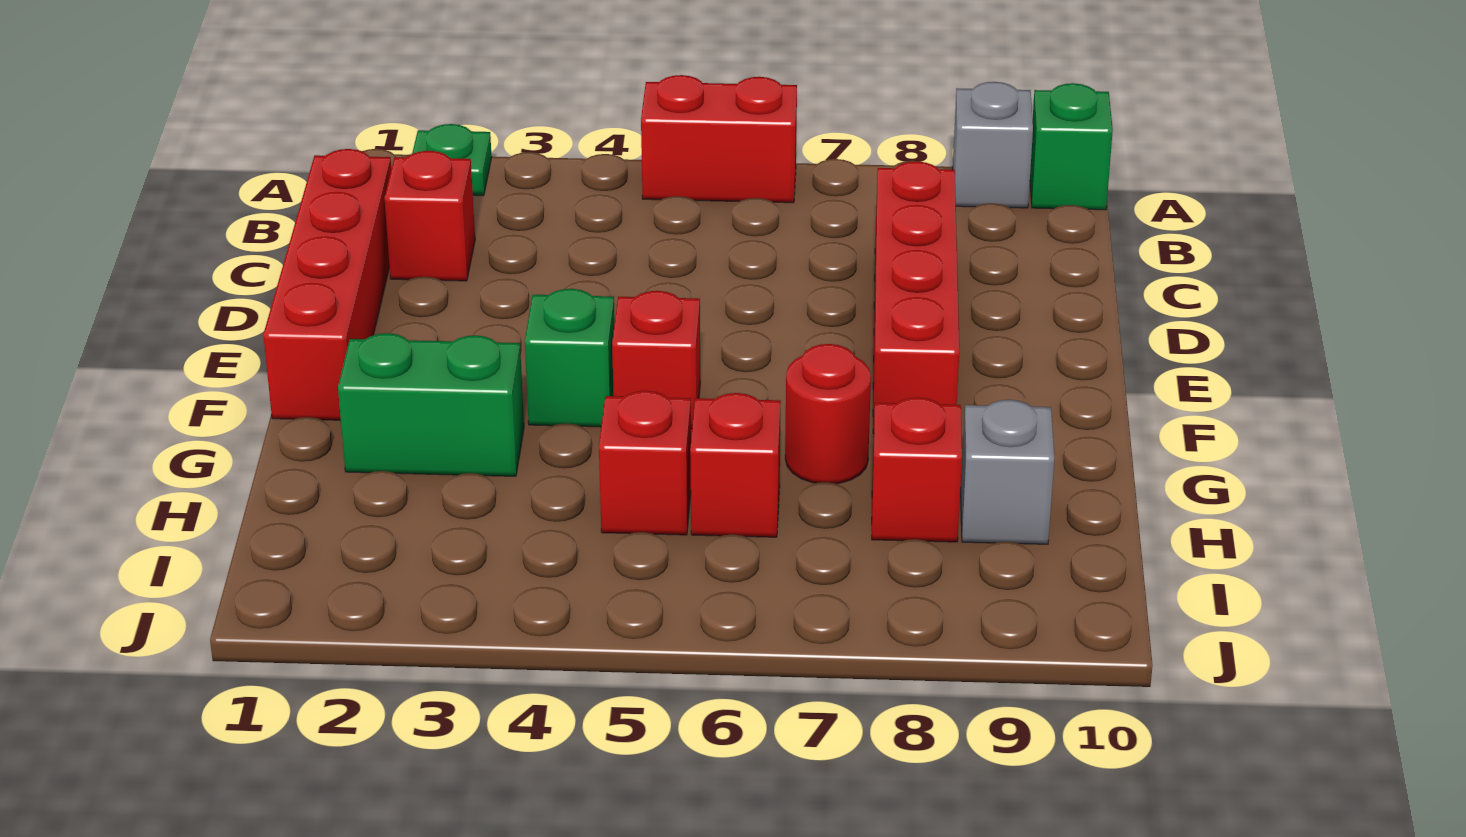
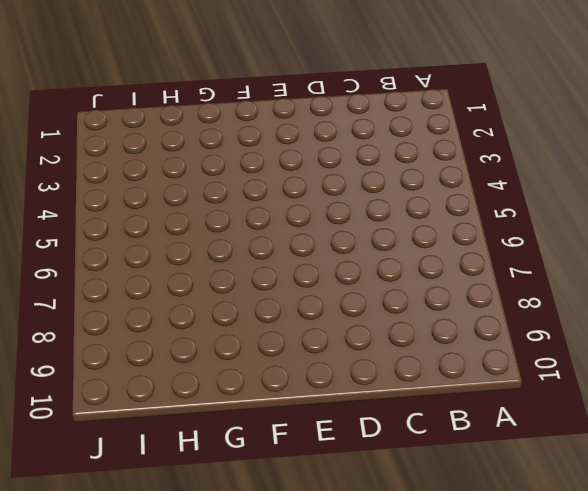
none -> green 1x1 plate [412,124,492,196]
none -> red 1x2 brick [641,75,797,203]
none -> grey 1x1 brick [953,82,1033,208]

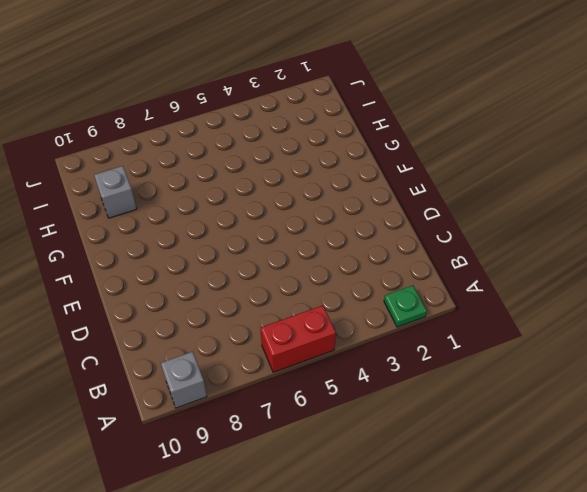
none -> green 1x1 brick [1030,83,1113,210]
none -> red 1x4 brick [263,149,391,420]
none -> red 1x1 brick [384,151,475,281]

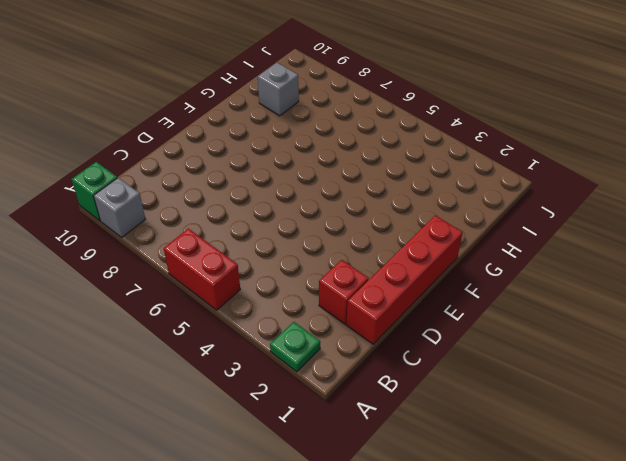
none -> red 1x4 brick [873,161,959,434]
none -> green 1x1 brick [525,289,615,427]
none -> red 1x1 brick [612,291,700,429]

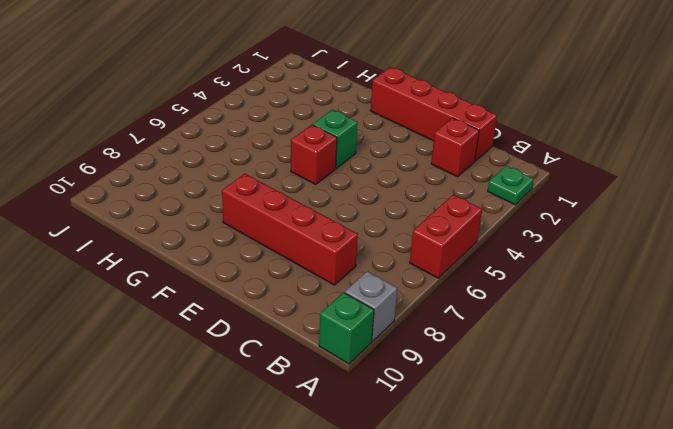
none -> green 1x2 brick [338,333,524,476]
none -> red 1x1 round brick [785,344,871,484]
none -> red 1x1 brick [599,391,691,535]

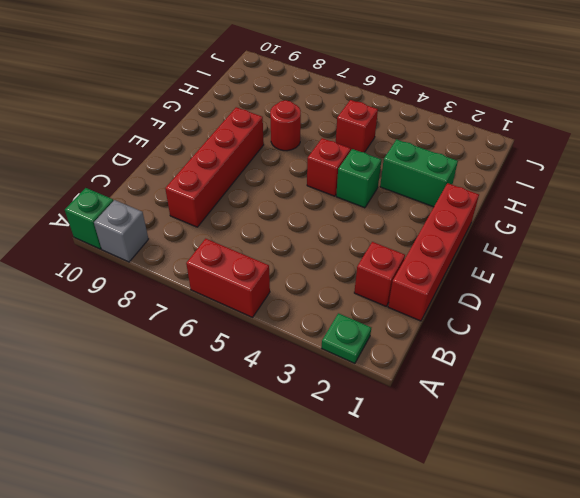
none -> red 1x1 brick [690,393,781,537]
none -> red 1x1 brick [872,397,962,542]
none -> grey 1x1 brick [961,400,1054,544]

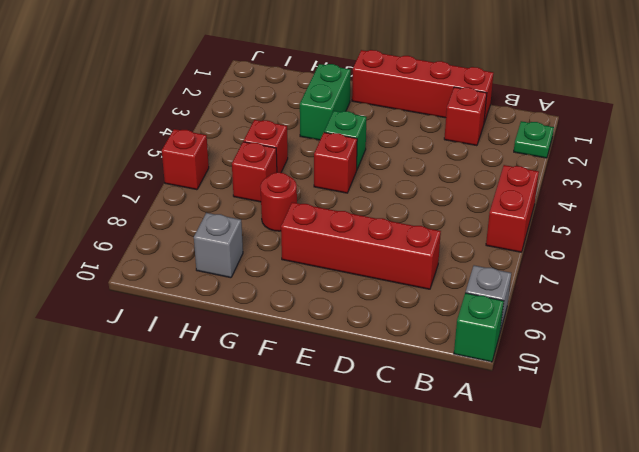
red 1x1 brick [162,129,209,190] -> red 1x1 brick moved to [872,397,962,542]

